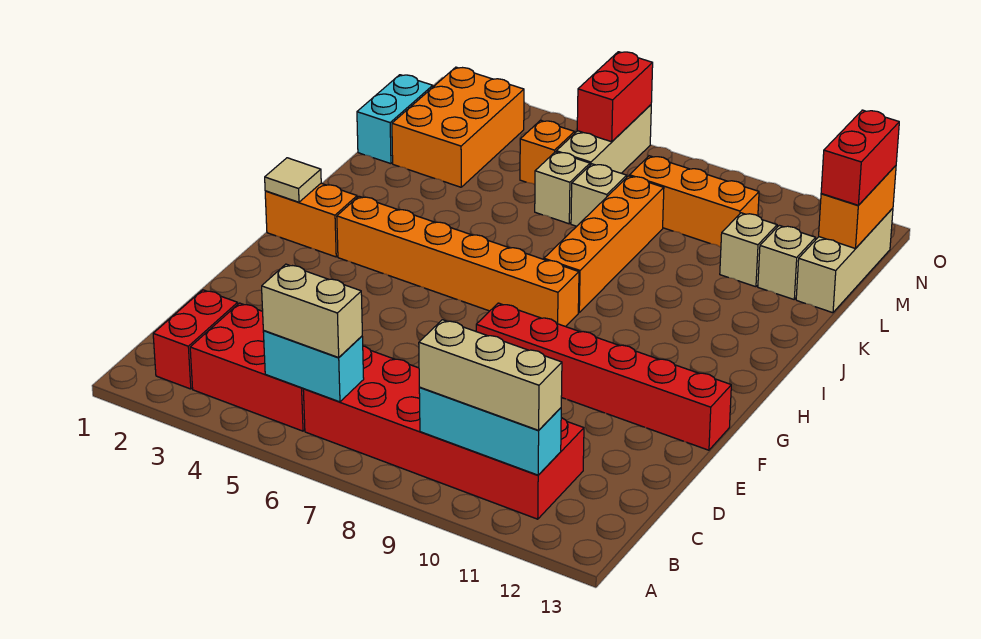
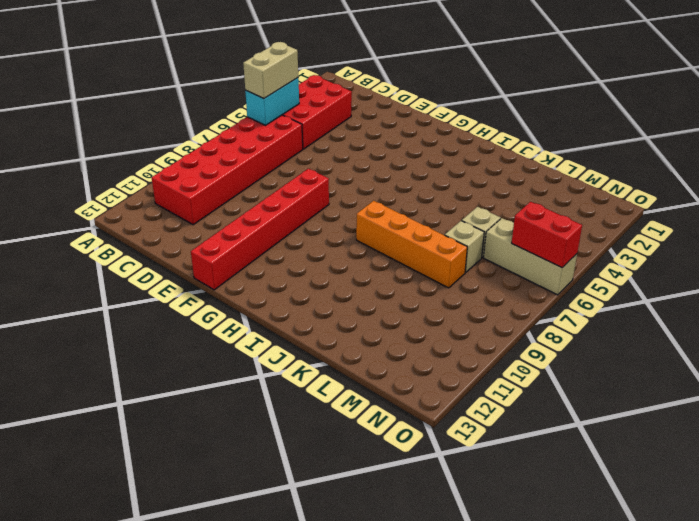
none -> red 1x2 brick [153,290,238,389]
none -> orange 1x2 brick [265,183,357,257]
none -> orange 1x6 brick [337,196,579,327]

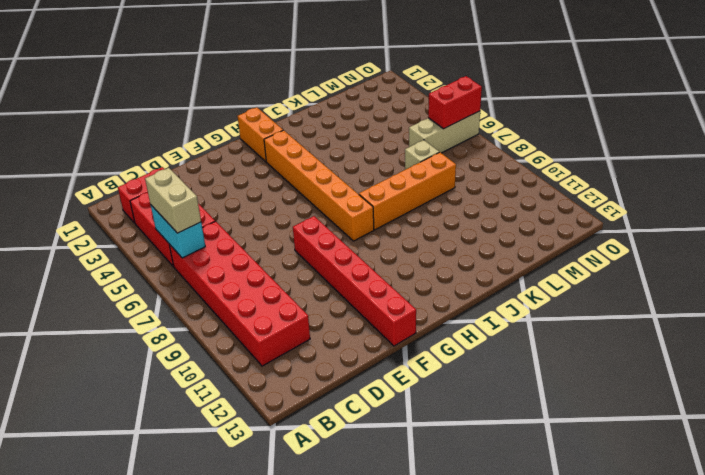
none -> cyan 1x2 brick [357,75,433,164]
none -> orange 2x3 brick [392,67,524,187]
none -> tan 1x1 brick [535,152,590,224]

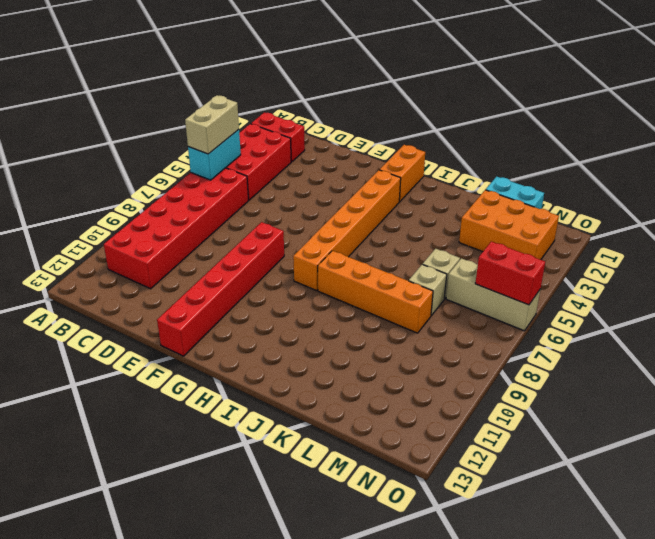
none -> tan 1x1 brick [720,213,777,287]
none -> tan 1x1 brick [758,225,816,299]
none -> tan 1x3 brick [796,208,893,313]

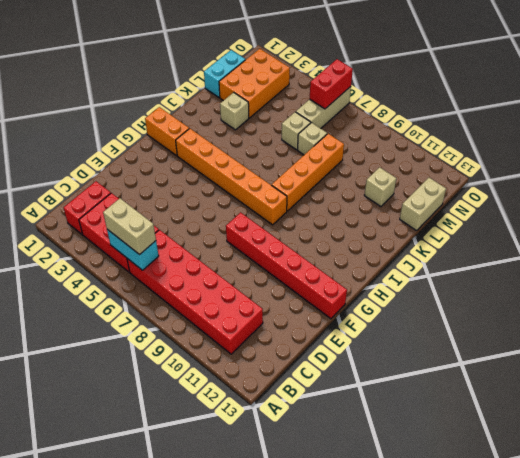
tan 1x1 brick [220,92,249,130] -> tan 1x1 brick moved to [758,225,816,299]
tan 1x2 brick [400,178,446,231] -> tan 1x3 brick [796,208,893,313]
none -> orange 1x1 brick [520,120,575,185]
none -> orange 1x3 brick [630,156,759,247]
none -> cyan 1x3 brick [419,387,561,475]

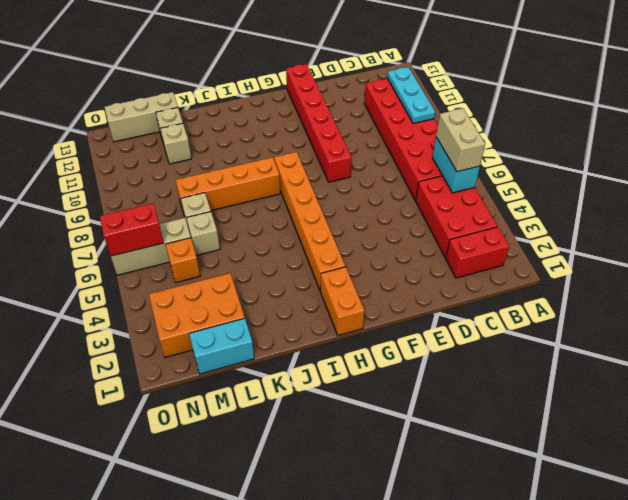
cyan 1x3 plate [387,67,435,124] -> cyan 1x3 brick [419,387,561,475]
none -> orange 1x3 brick [630,156,759,247]
none -> tan 1x1 tile [265,158,321,202]
none -> orange 1x2 brick [819,166,896,249]

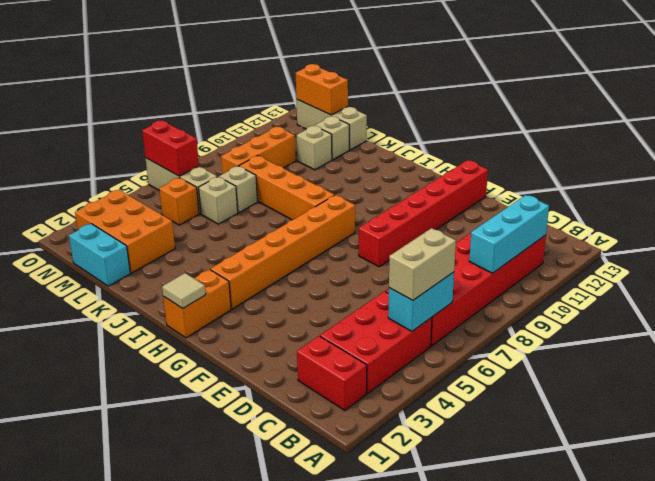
none -> tan 1x3 brick [419,320,562,430]
none -> red 1x2 brick [821,110,899,205]

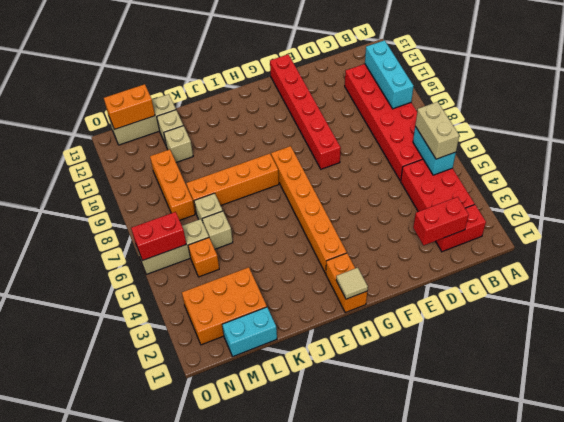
red 1x2 brick [413,197,469,245] -> red 1x2 brick moved to [821,110,899,205]
none -> tan 1x3 brick [419,320,562,430]

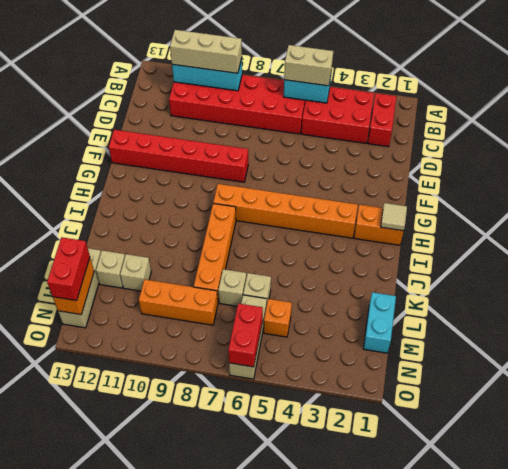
none -> orange 2x3 brick [392,67,524,187]

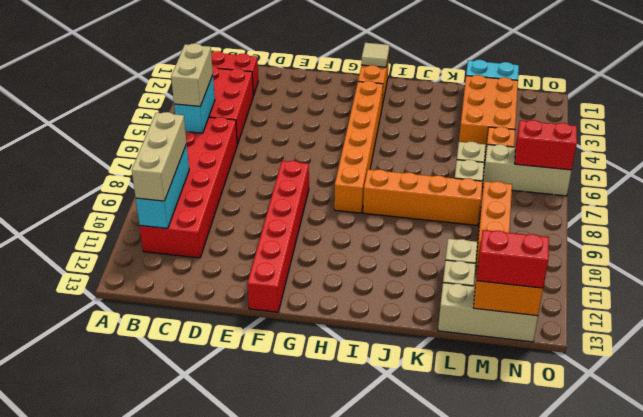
orange 2x3 brick [459,75,518,152] -> orange 2x3 brick turned to [392,67,524,187]

